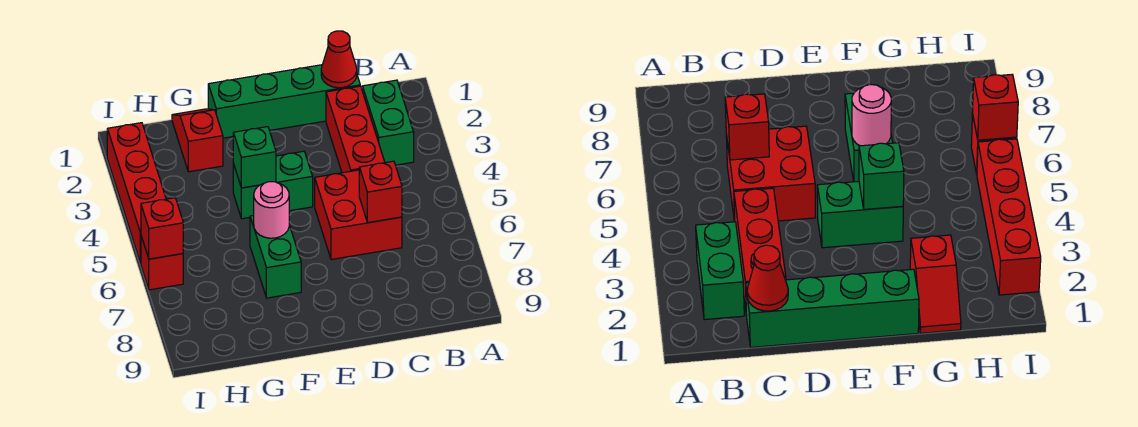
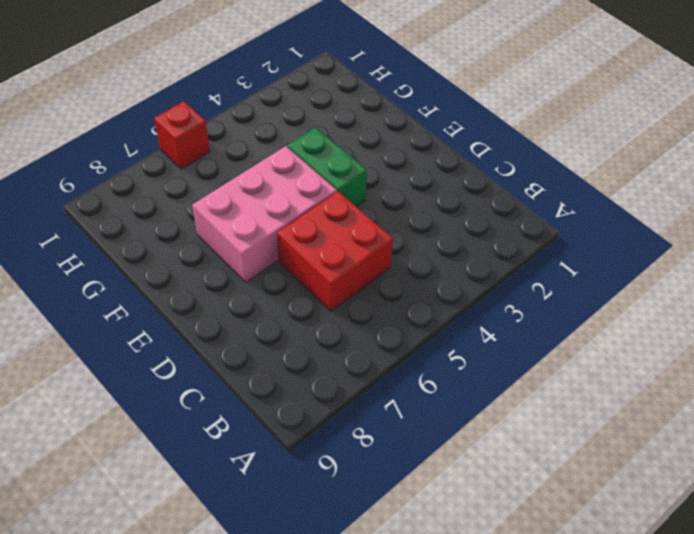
pink 2x3 brick [192,146,337,282] -> green 1x2 brick [250,215,301,298]
none -> green 1x2 brick [362,80,414,165]
none -> green 1x4 brick [208,65,360,138]
none -> red 1x3 brick [326,86,385,173]

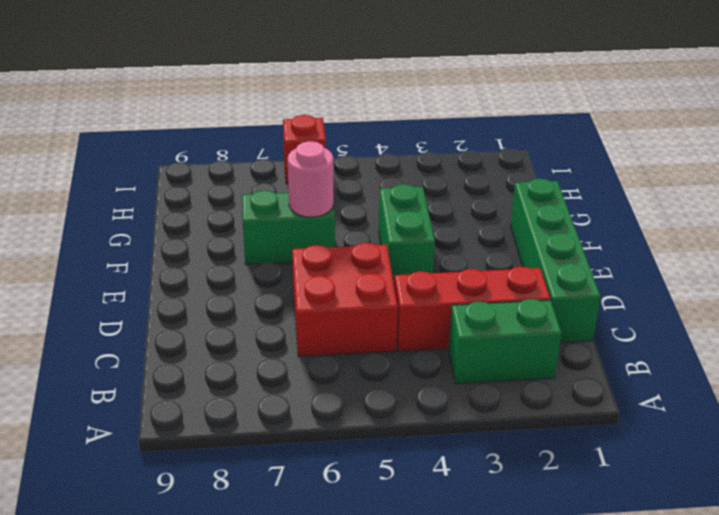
none -> red 1x2 slope [172,109,223,172]
none -> red 1x4 brick [107,123,166,263]
none -> red 1x1 cone [321,31,357,88]

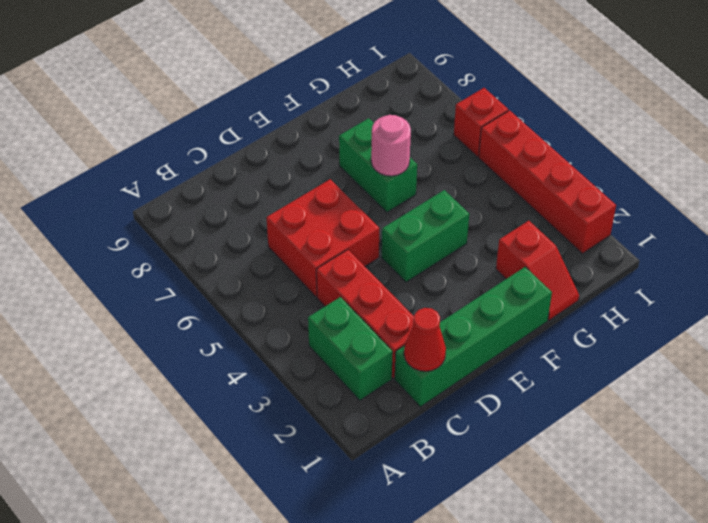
none -> red 1x1 brick [359,161,402,223]
none -> green 1x1 brick [233,127,276,188]
none -> red 1x1 brick [141,198,183,259]

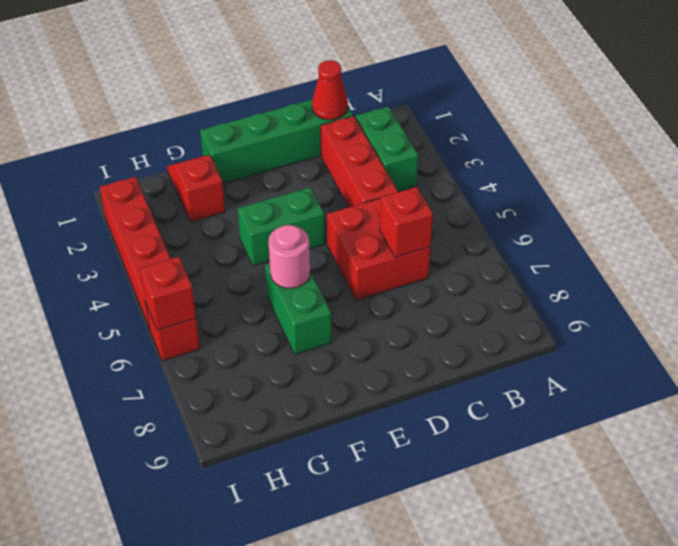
none -> green 1x1 brick [233,127,276,188]

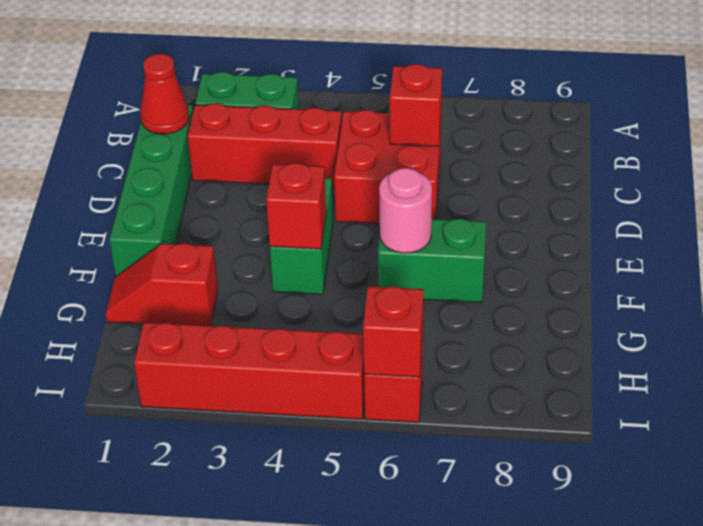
red 1x1 brick [266,163,326,249] -> green 1x1 brick [233,127,276,188]

